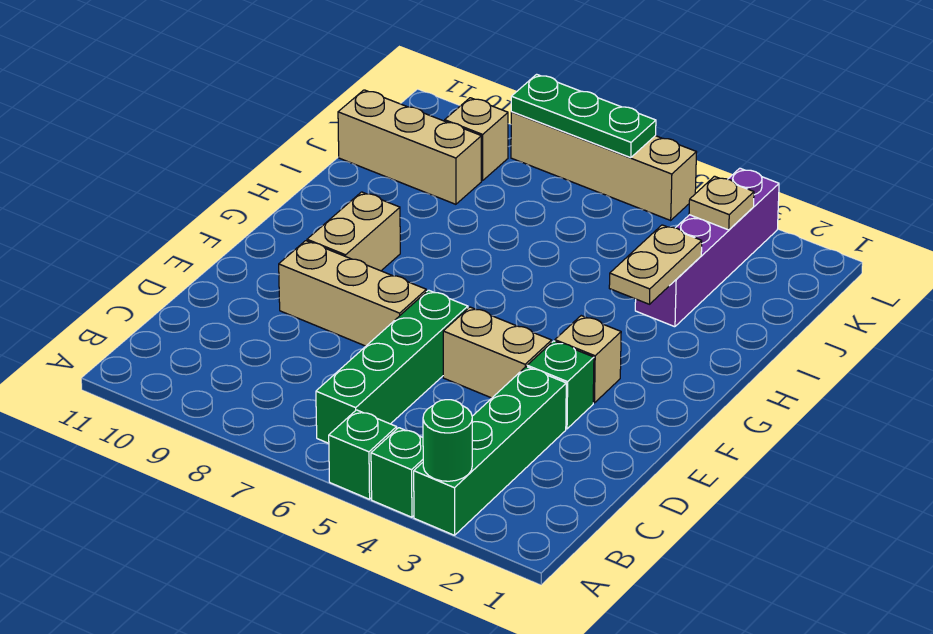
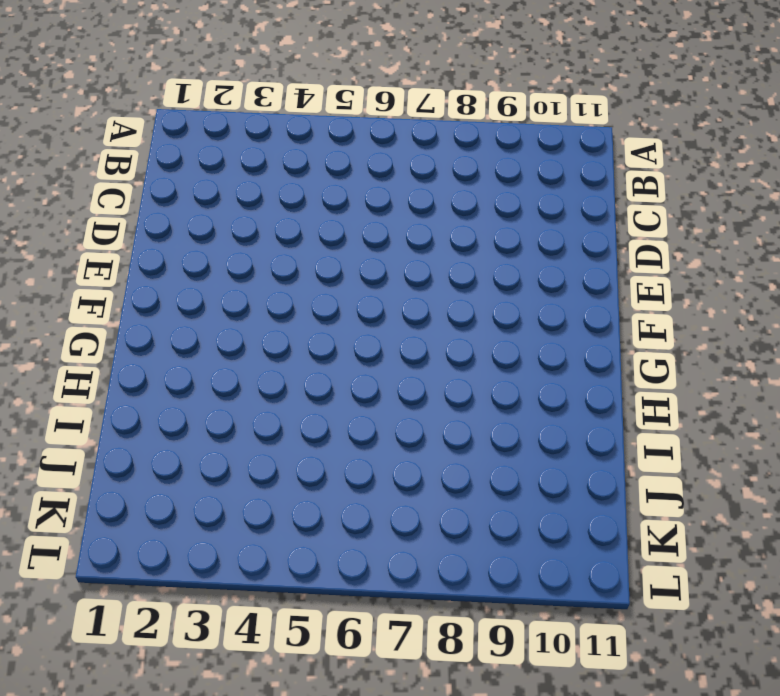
none -> green 1x4 brick [414,367,566,535]
none -> green 1x1 brick [371,428,423,517]
none -> green 1x1 brick [329,410,397,499]

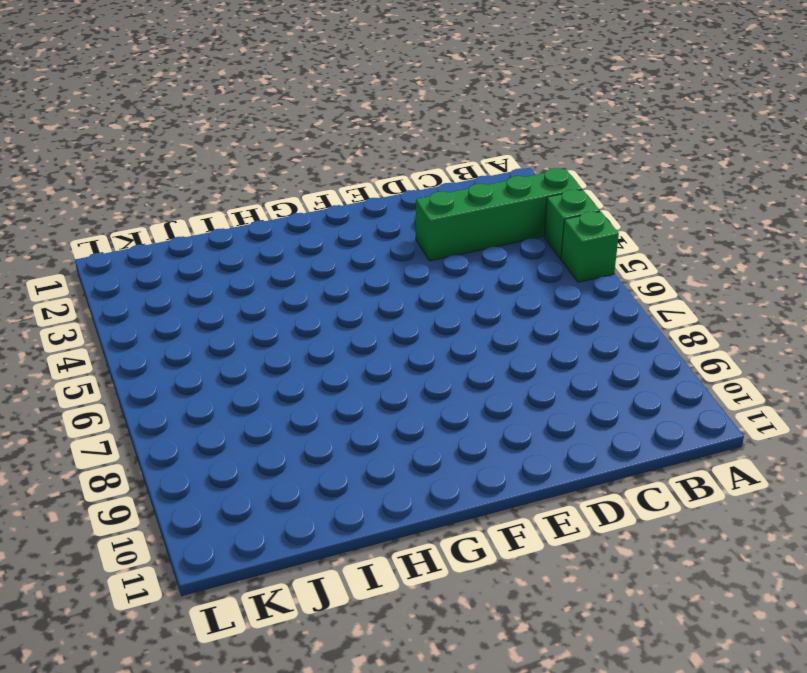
none -> green 1x4 brick [316,290,468,443]
none -> green 1x1 brick [527,341,594,429]
none -> tan 1x2 brick [443,307,552,398]

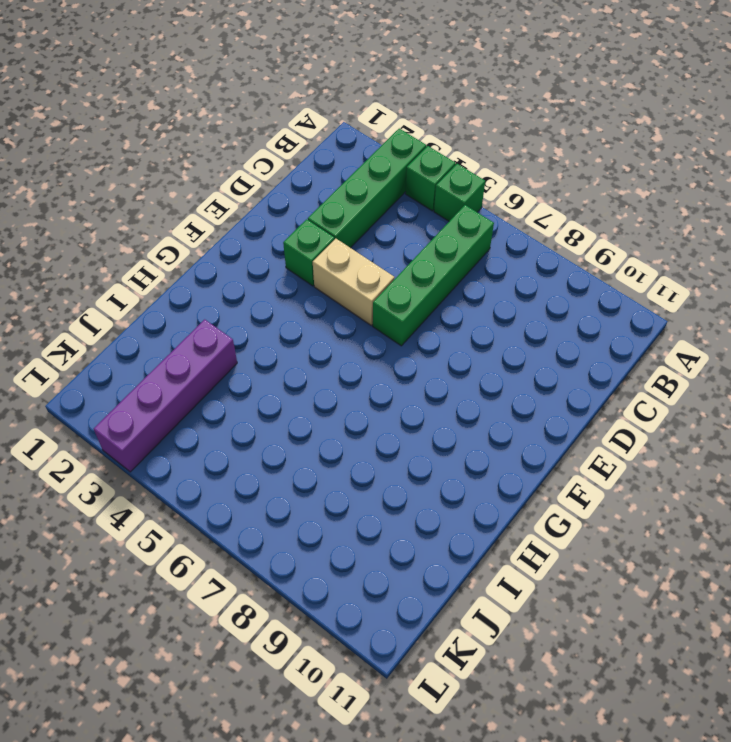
none -> tan 1x3 brick [279,241,426,346]
none -> tan 1x1 brick [555,316,621,403]
none -> tan 1x2 brick [307,192,400,271]

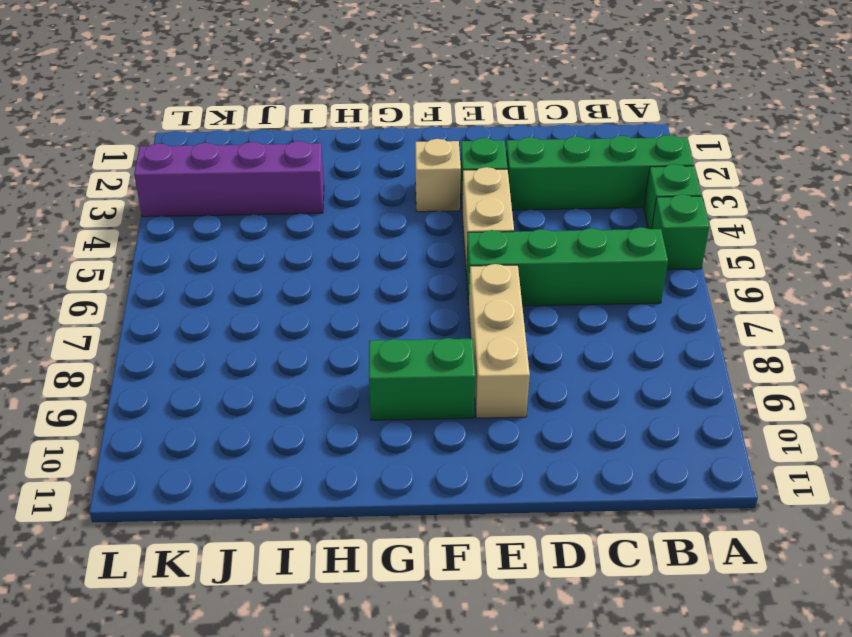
green 1x2 brick [369,338,475,420] -> tan 1x2 brick [307,192,400,271]
none -> tan 1x3 brick [338,90,481,204]
none -> tan 1x1 brick [445,98,508,181]
none -> tan 1x4 brick [511,112,696,220]

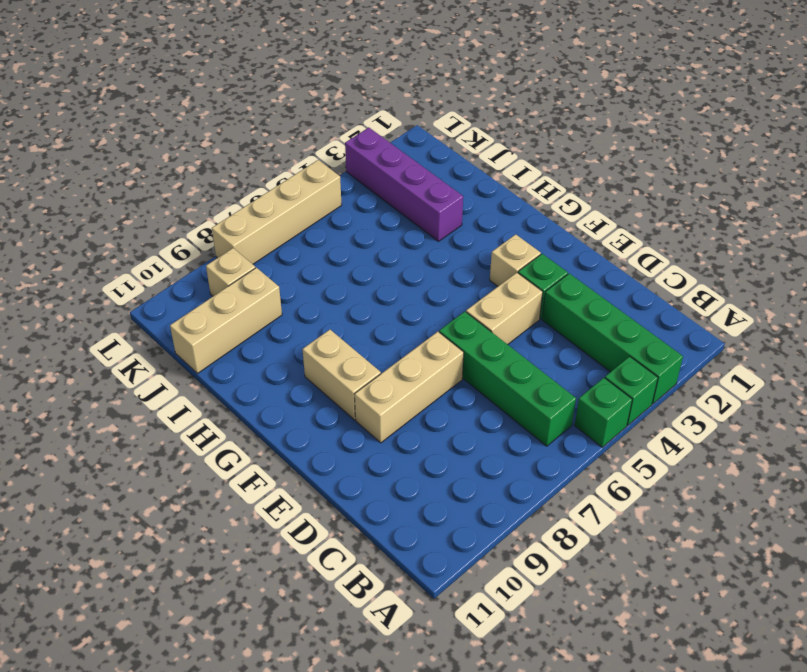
none -> green 1x1 round brick [423,400,472,481]
none -> tan 1x2 plate [609,225,702,304]
none -> tan 1x1 plate [689,176,754,230]

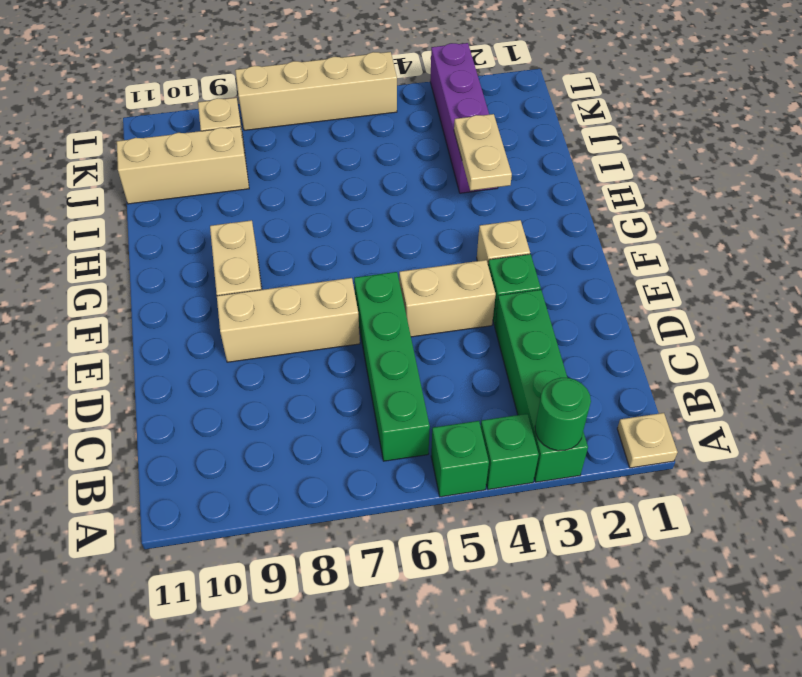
tan 1x1 plate [617,413,677,468] -> tan 1x1 plate moved to [689,176,754,230]
none -> green 1x3 plate [511,74,656,158]

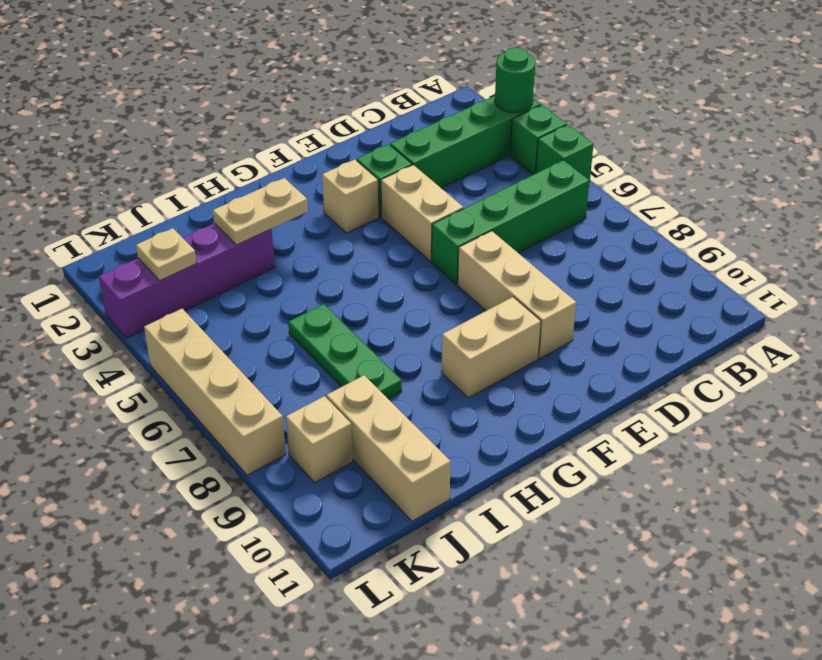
green 1x3 plate [288,304,402,399] -> green 1x3 plate moved to [511,74,656,158]

